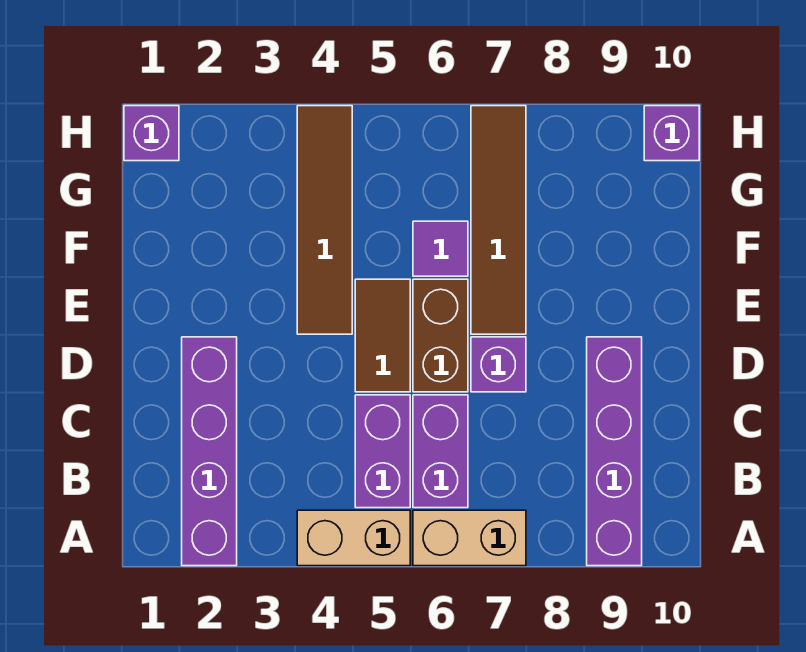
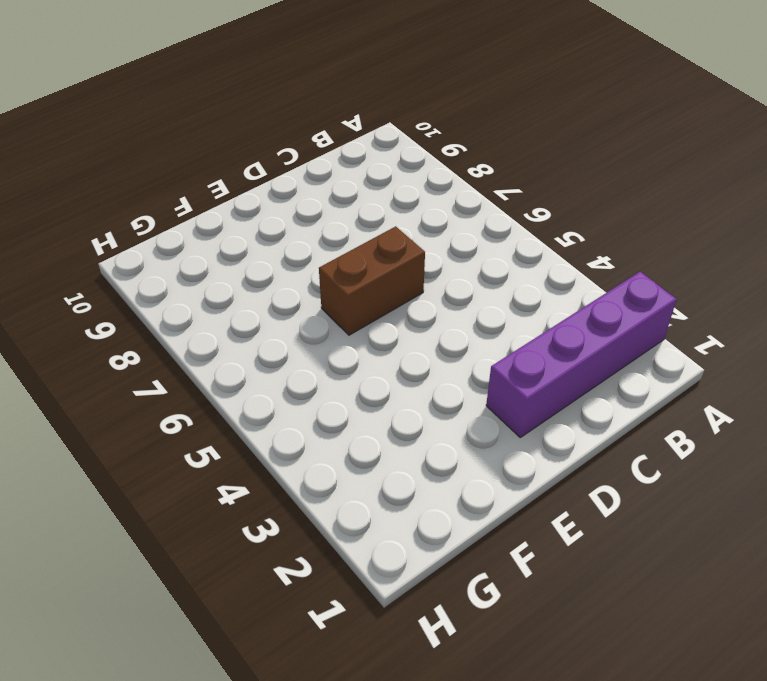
none -> tan 1x2 brick [297,510,410,566]
none -> tan 1x2 brick [413,510,526,566]
none -> purple 1x4 brick [587,337,642,566]

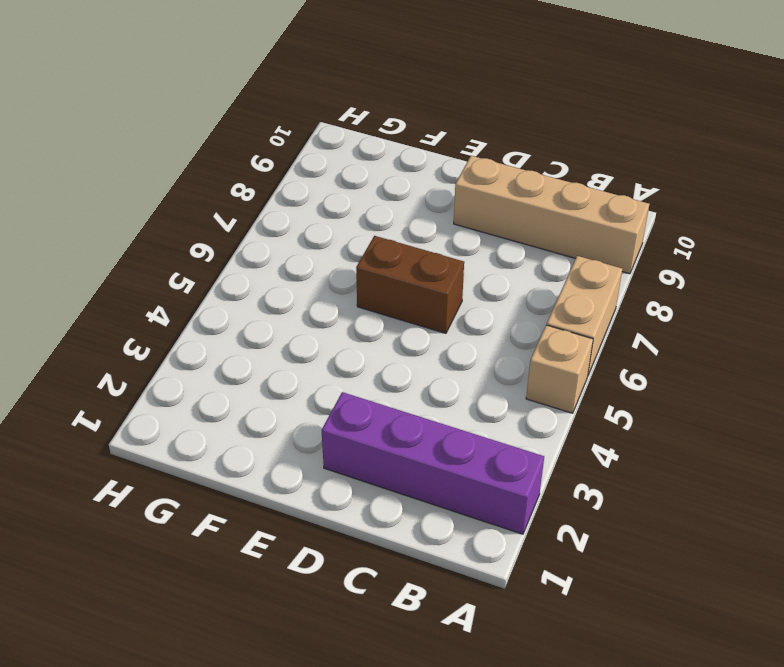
tan 1x1 brick [526,325,593,413] -> tan 1x2 brick [297,510,410,566]
tan 1x4 brick [454,156,649,274] -> purple 1x4 brick [587,337,642,566]
none -> purple 1x2 brick [355,395,410,508]
none -> purple 1x2 brick [413,395,468,508]
none -> brown 1x2 tile [355,279,410,392]

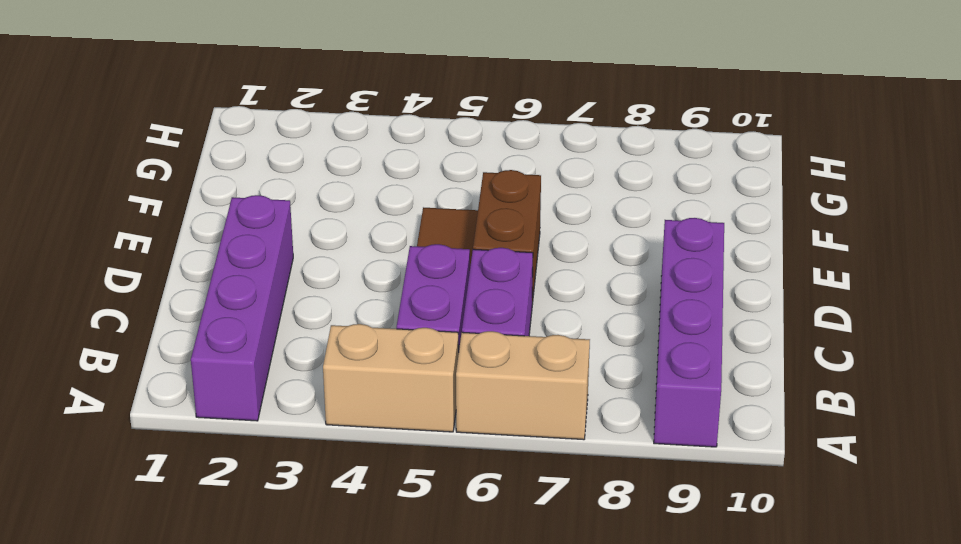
none -> purple 1x1 brick [471,337,526,392]
none -> brown 1x4 tile [297,106,352,334]
none -> brown 1x4 tile [471,106,526,334]

